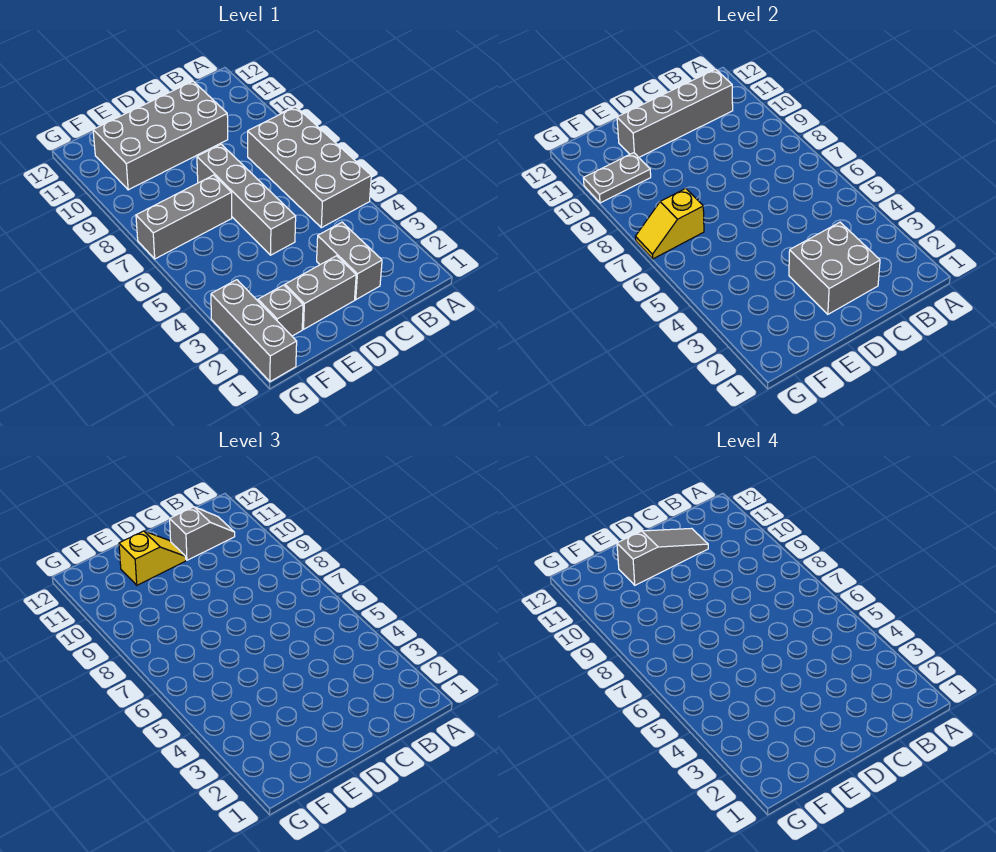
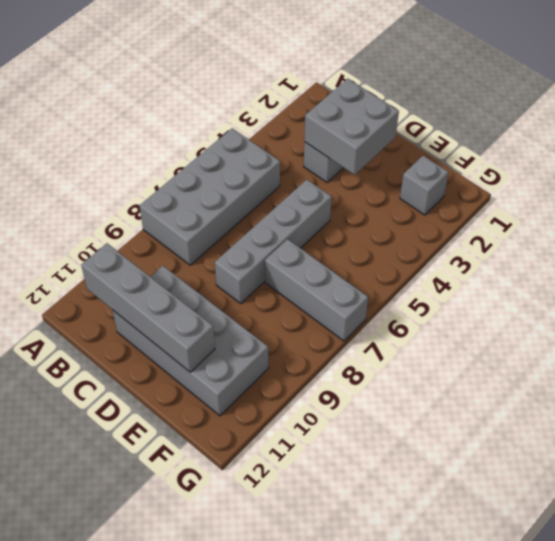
none -> grey 1x2 brick [285,256,356,329]
none -> grey 1x3 brick [211,280,297,382]
none -> yellow 1x2 slope [635,188,704,259]

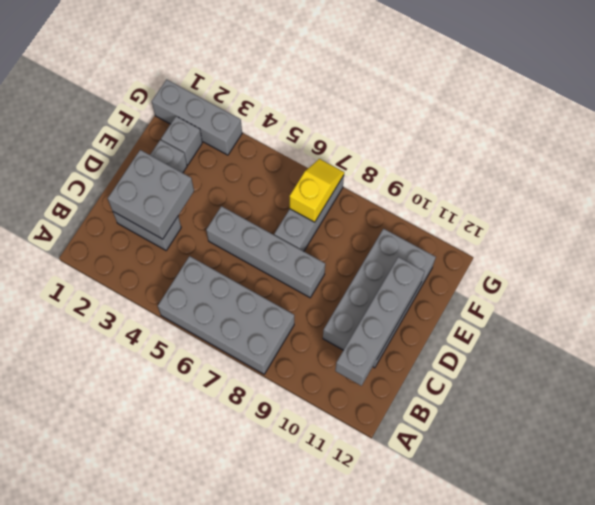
none -> grey 1x2 plate [583,153,651,203]
none -> grey 1x2 slope [170,507,235,560]
none -> yellow 1x2 slope [119,531,186,585]

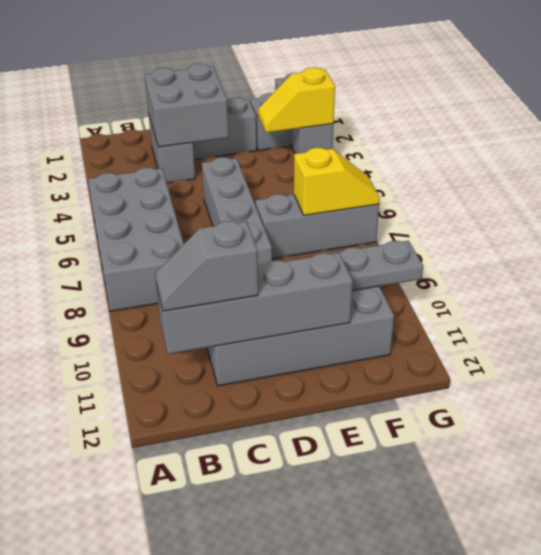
yellow 1x2 slope [258,68,335,133] -> yellow 1x2 slope moved to [119,531,186,585]
none -> grey 1x3 slope [617,528,708,585]

